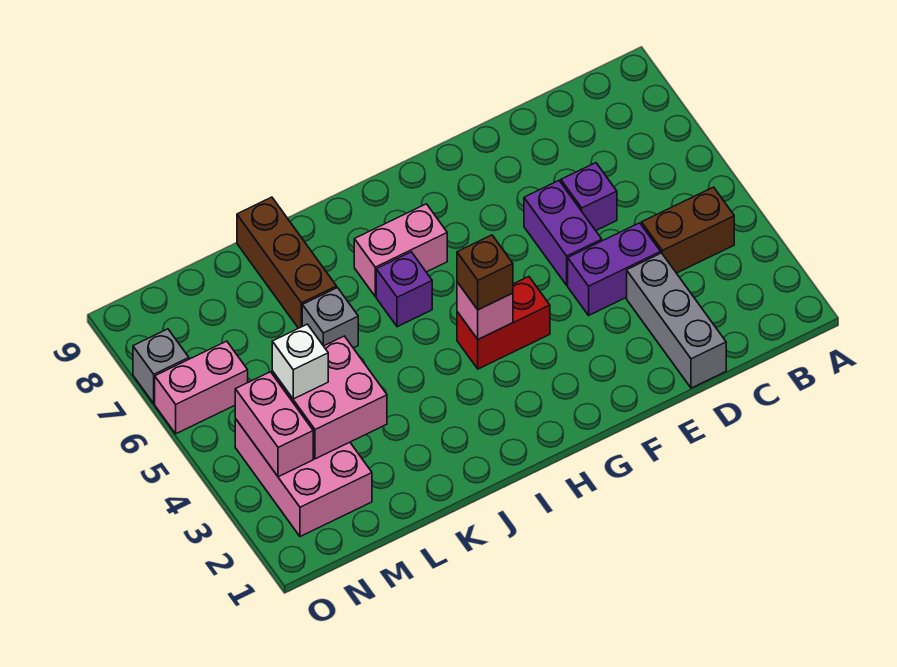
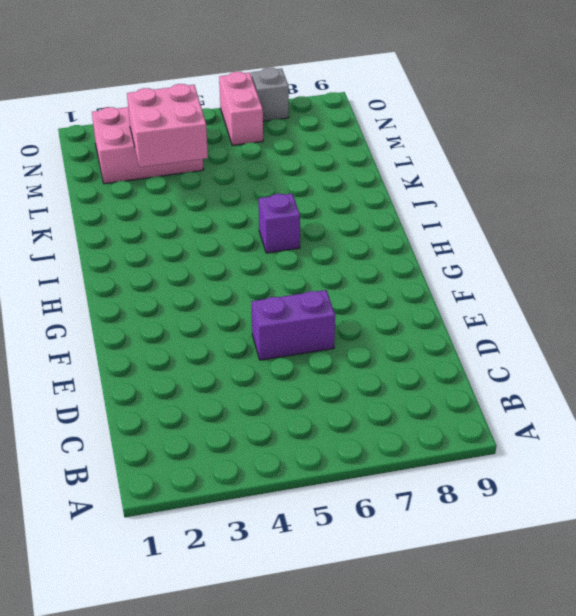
none -> brown 1x2 brick [642,187,734,273]
none -> grey 1x3 brick [627,253,726,388]
none -> purple 1x2 brick [568,223,661,315]

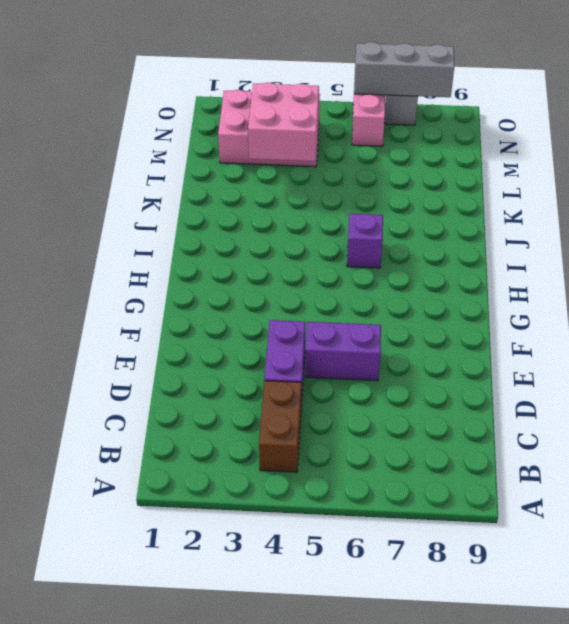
grey 1x3 brick [354,42,454,97] -> grey 1x3 brick moved to [627,253,726,388]
none -> purple 1x1 brick [561,163,617,230]
none -> red 1x2 brick [457,277,550,369]
none -> pink 1x2 brick [354,204,447,296]

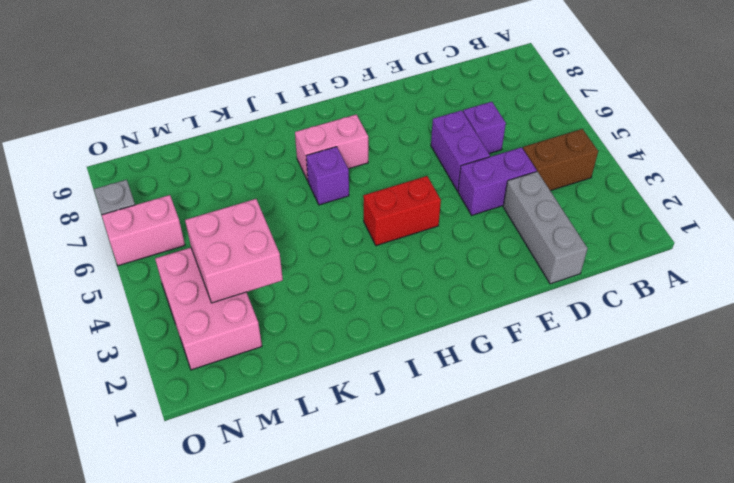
none -> grey 1x1 brick [302,288,358,348]
none -> brown 1x3 brick [237,197,337,328]
none -> pink 1x1 brick [457,282,513,339]

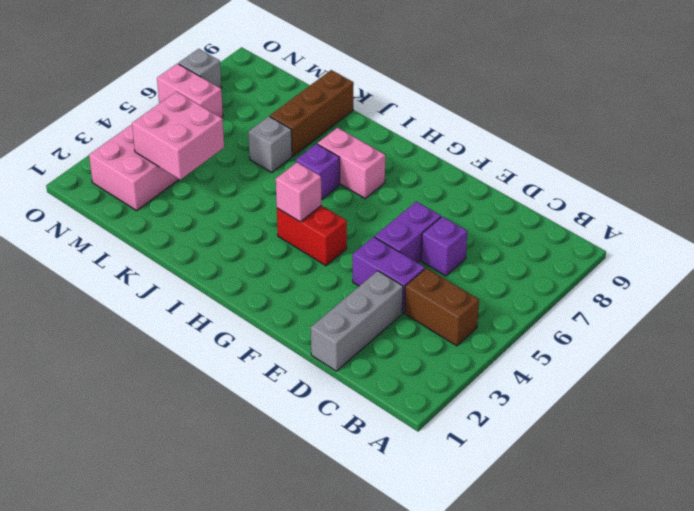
none -> pink 1x2 brick [235,372,313,477]
none -> brown 1x1 brick [457,235,513,310]
none -> white 1x1 brick [272,324,328,399]

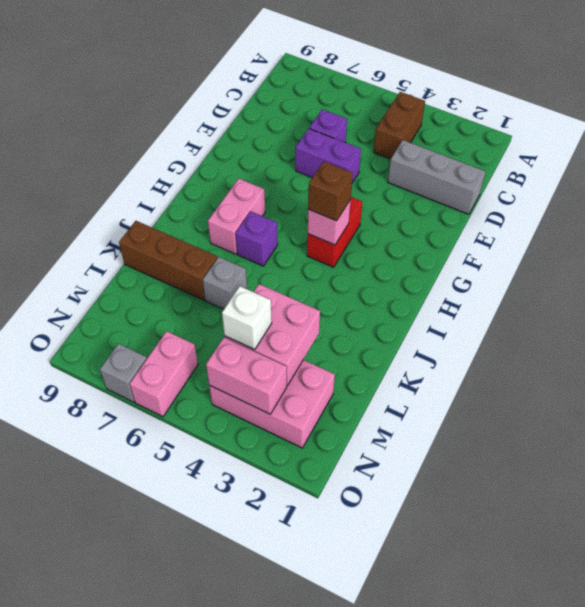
none -> purple 1x2 brick [568,223,661,315]

